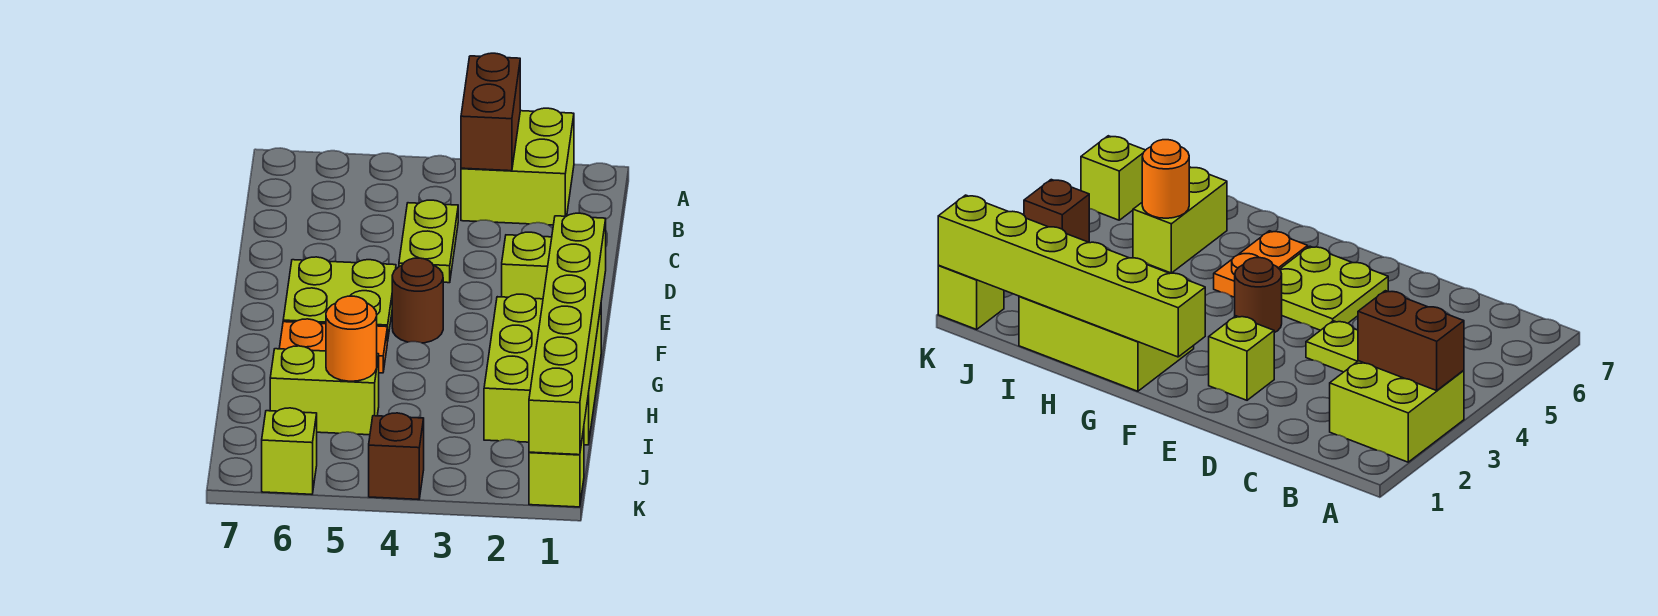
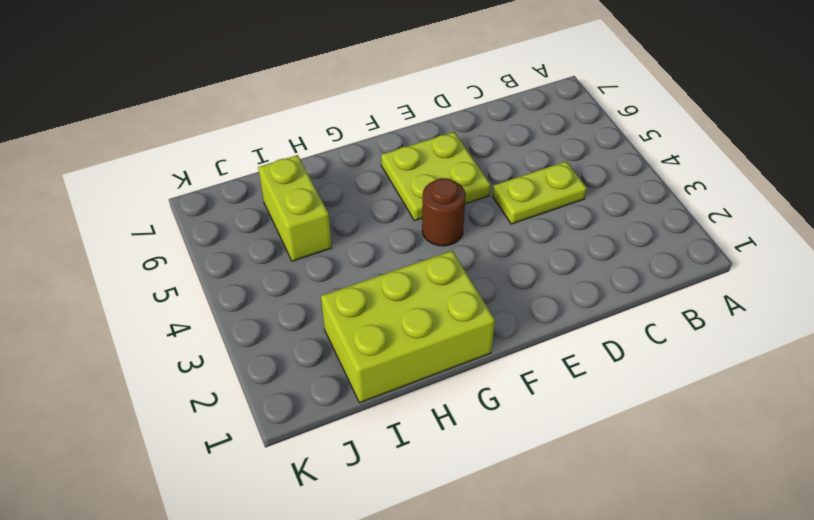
none -> lime 2x2 brick [461,108,574,225]
none -> lime 1x1 brick [502,232,552,299]
none -> orange 1x2 plate [279,319,387,373]

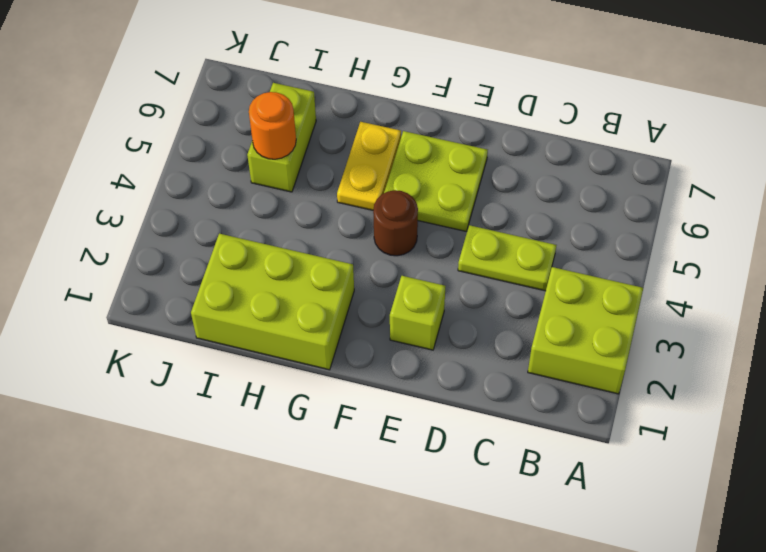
yellow 1x2 plate [337,122,401,210] -> orange 1x2 plate [279,319,387,373]
none -> lime 1x1 brick [529,429,584,507]
none -> brown 1x1 brick [369,413,424,499]
none -> lime 1x1 brick [262,408,317,494]

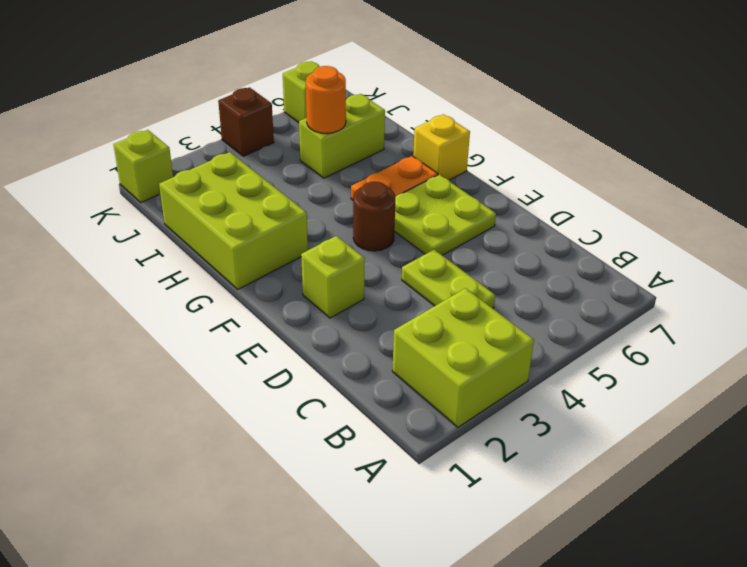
yellow 1x1 brick [413,114,470,180] -> none
none -> brown 1x2 brick [461,53,520,171]
none -> lime 1x6 brick [529,213,606,455]

